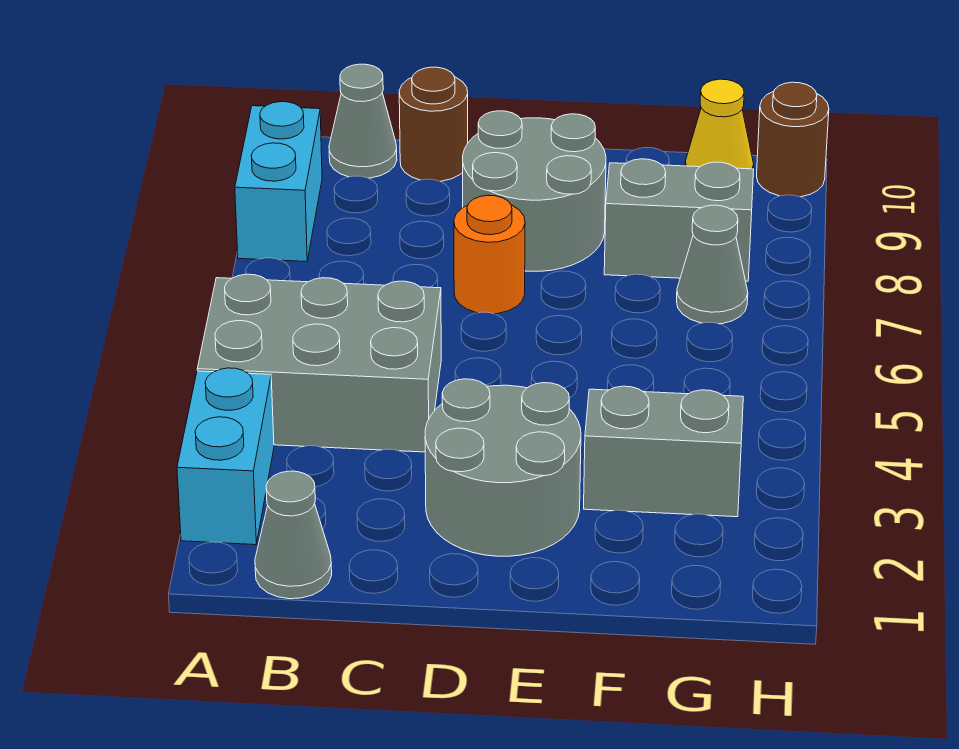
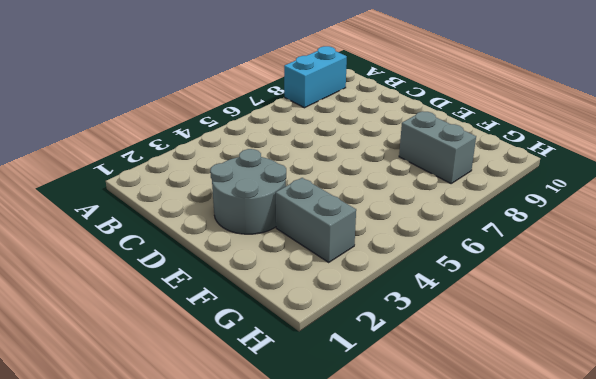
none -> cyan 1x2 brick [177,368,274,545]
none -> grey 2x3 brick [197,274,441,452]
none -> grey 1x1 cone [255,471,332,599]

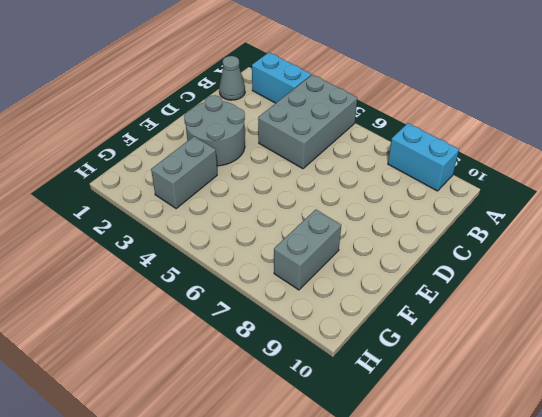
none -> grey 1x1 cone [329,64,397,178]
none -> brown 1x1 round brick [399,67,468,181]
none -> orange 1x1 round brick [454,195,525,314]

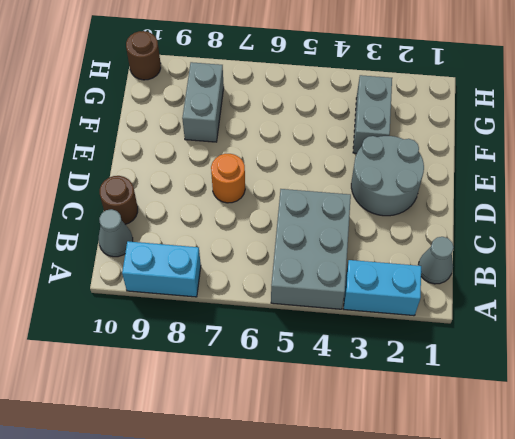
none -> grey 2x2 round brick [463,111,606,271]
none -> grey 1x1 cone [677,205,748,324]
none -> yellow 1x1 cone [685,79,754,169]

